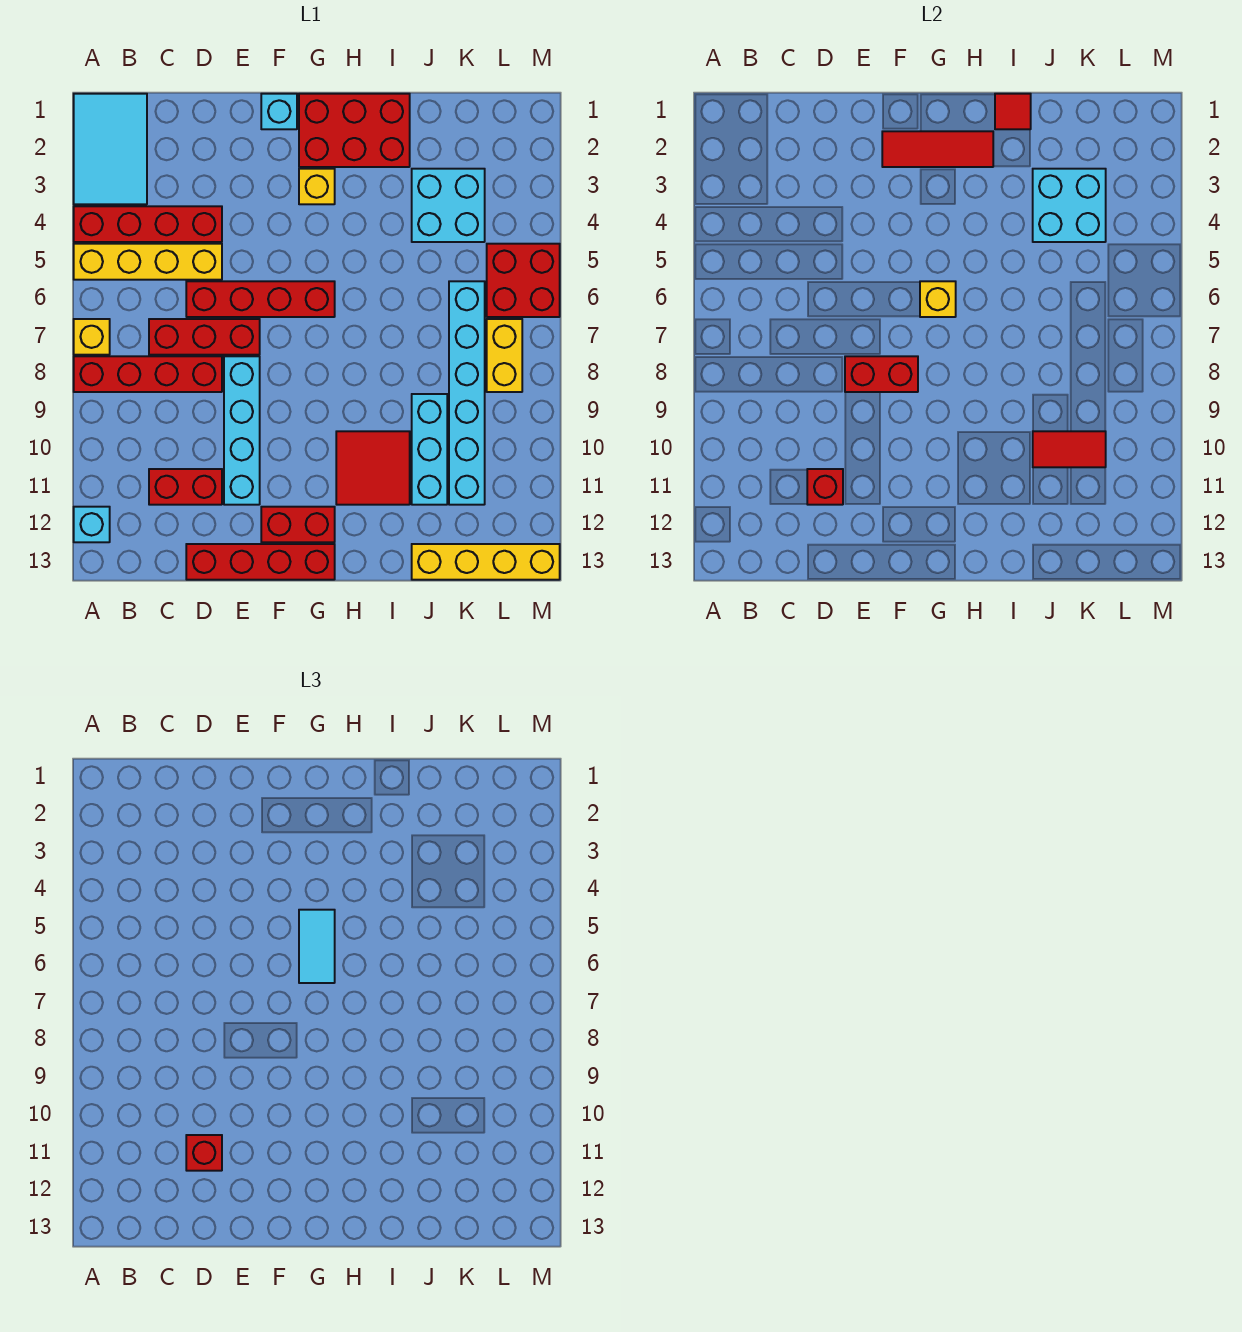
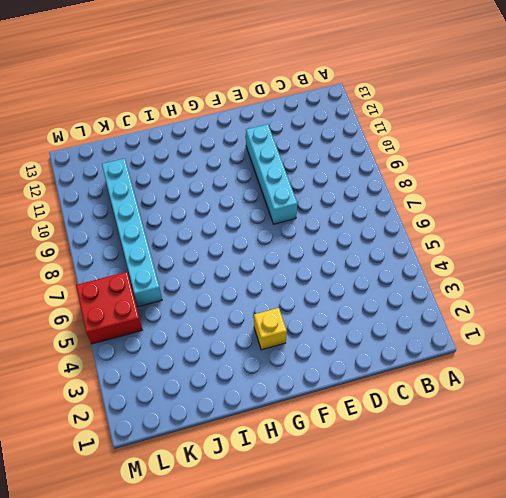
none -> cyan 2x3 tile [74,94,147,204]
none -> red 1x4 brick [74,206,222,242]
none -> yellow 1x4 brick [74,244,222,280]
none -> yellow 1x1 brick [74,319,110,355]

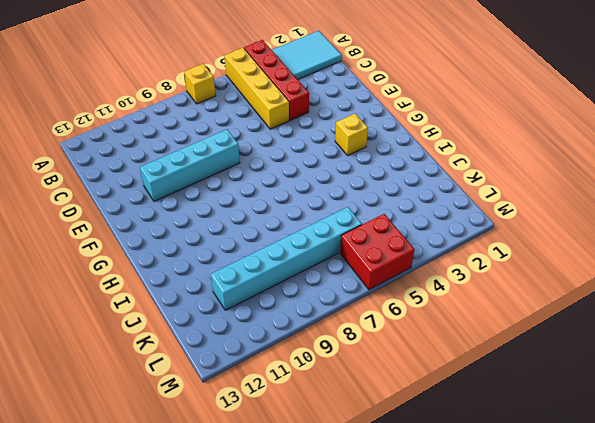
none -> red 1x4 brick [74,356,222,392]
none -> cyan 1x1 brick [74,507,110,542]
none -> red 1x3 brick [149,319,260,355]
none -> red 1x2 brick [149,469,222,505]

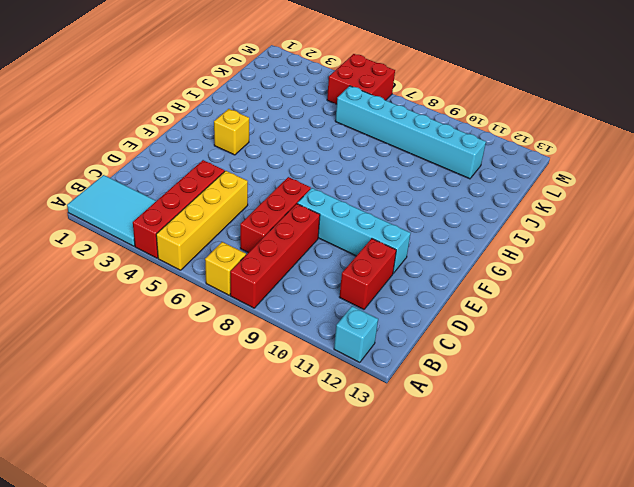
none -> red 1x4 brick [186,281,335,317]
none -> red 1x4 brick [186,544,335,580]
none -> cyan 1x1 brick [261,94,297,129]
none -> red 1x2 brick [261,507,335,542]

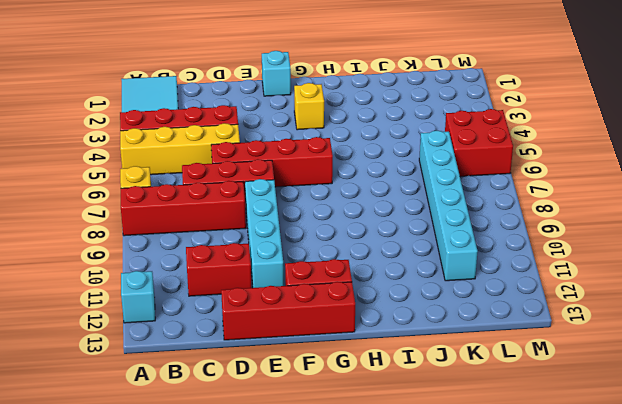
none -> red 2x3 brick [299,94,410,167]
none -> red 2x2 tile [336,431,410,505]
none -> cyan 2x2 brick [412,169,485,242]
none -> cyan 1x3 brick [412,394,447,505]

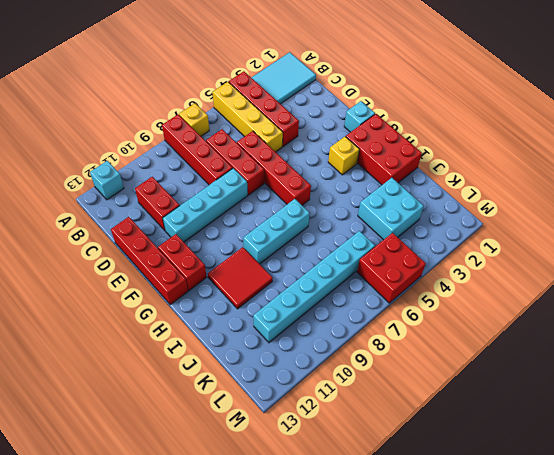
cyan 1x3 brick [243,199,310,264] -> cyan 1x3 brick moved to [412,394,447,505]
none -> yellow 1x4 brick [412,544,560,580]
none -> yellow 1x2 brick [487,319,522,392]
none -> red 1x1 brick [807,469,843,505]
none -> red 1x2 brick [845,356,918,392]

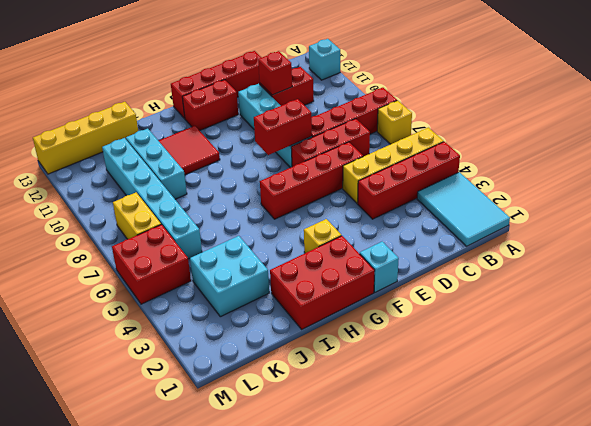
none -> red 1x3 tile [882,131,993,167]
none -> yellow 1x1 brick [920,281,956,317]
none -> red 1x1 tile [995,94,1031,129]
none -> cyan 2x2 brick [1033,169,1106,242]

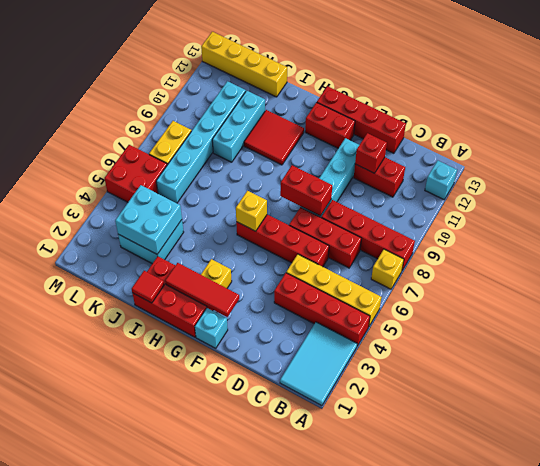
none -> red 1x2 tile [1033,431,1106,467]
none -> red 1x1 brick [186,1135,222,1171]
none -> cyan 1x2 tile [299,910,335,983]

